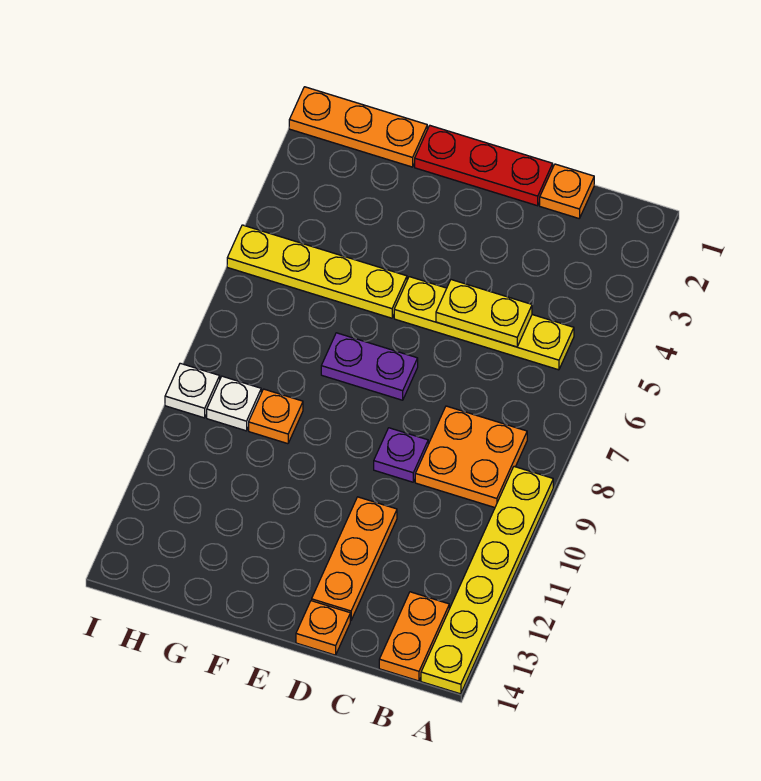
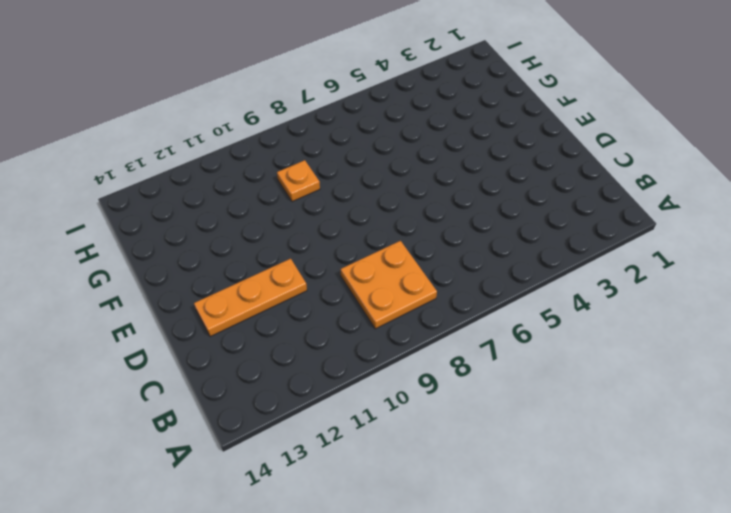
none -> yellow 1x6 plate [421,467,553,694]
none -> yellow 1x4 plate [394,277,574,370]
none -> orange 1x2 plate [379,592,449,681]

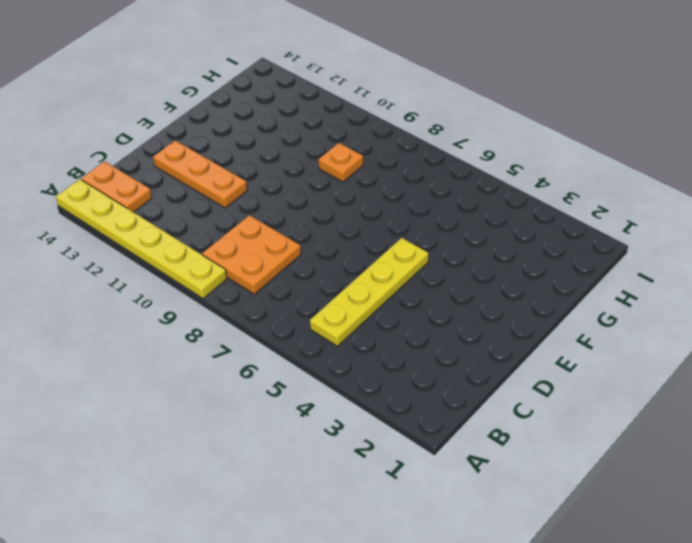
none -> orange 1x1 plate [540,164,594,218]
none -> red 1x3 plate [415,126,553,206]
none -> purple 1x1 plate [374,428,428,482]

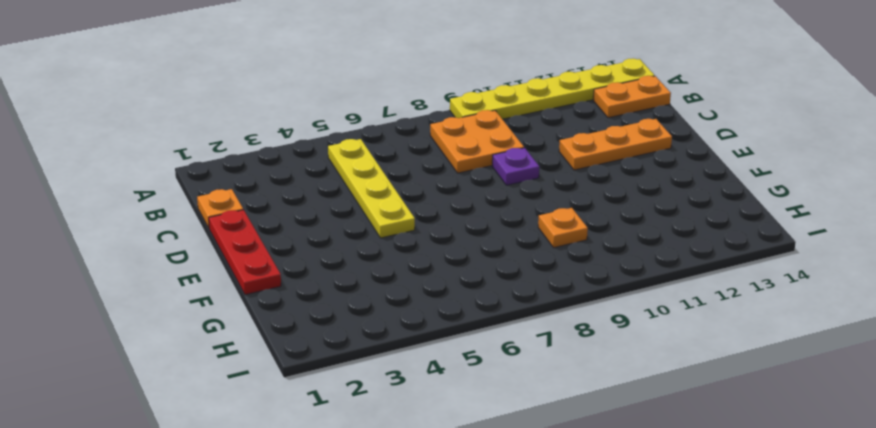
none -> orange 1x1 plate [296,601,350,655]
none -> purple 1x2 plate [321,333,418,400]
none -> yellow 1x4 plate [227,225,407,318]

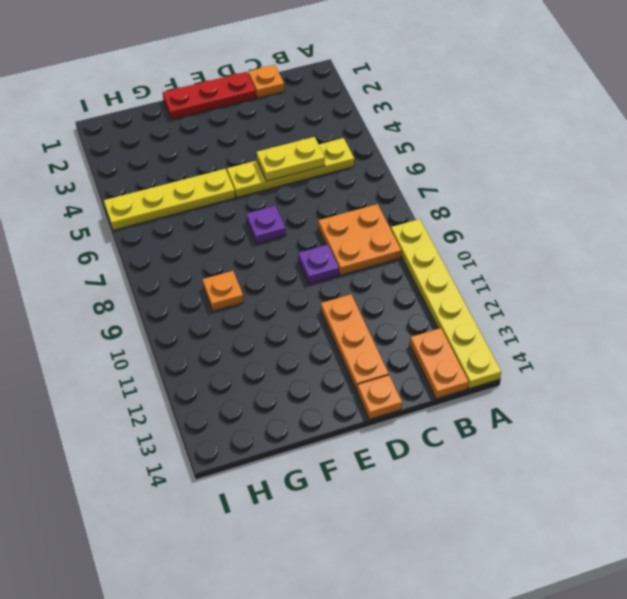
purple 1x1 plate [246,206,286,244] -> purple 1x2 plate [321,333,418,400]
none -> orange 1x3 plate [289,87,427,167]
none -> white 1x1 plate [207,376,261,431]
none -> white 1x1 plate [165,363,220,418]

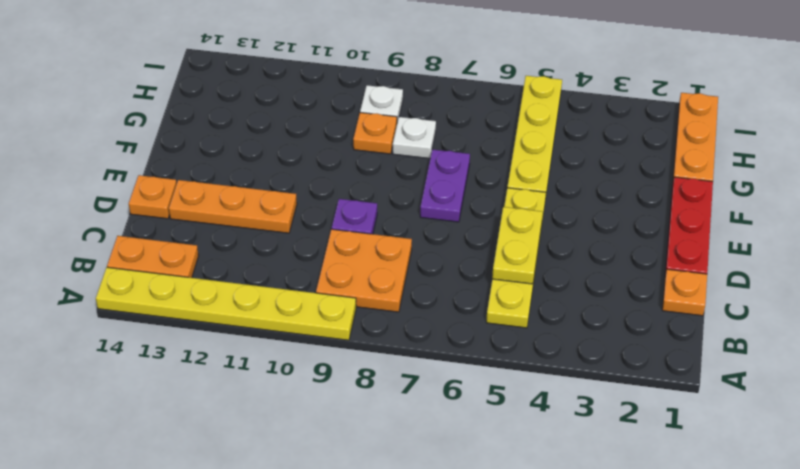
white 1x1 plate [393,117,436,158] -> white 1x1 plate moved to [165,363,220,418]

